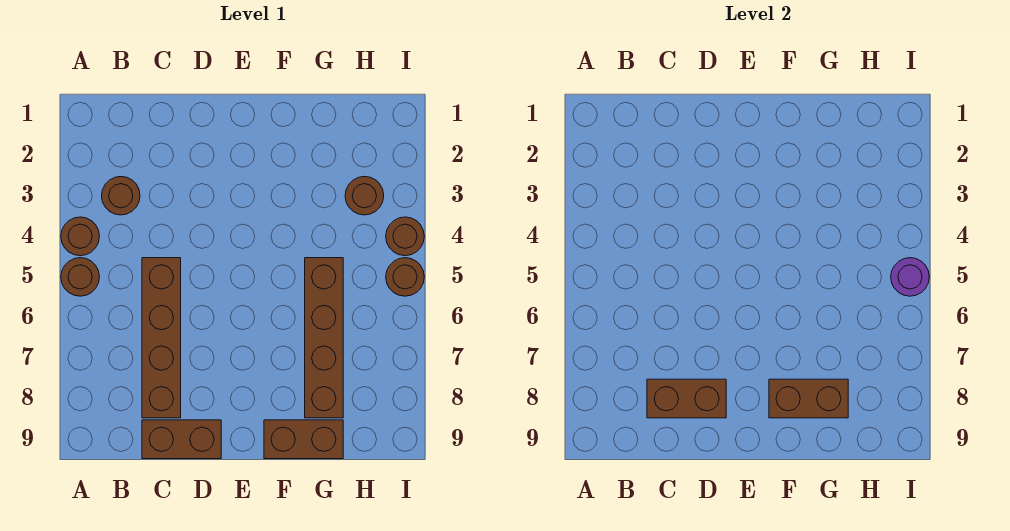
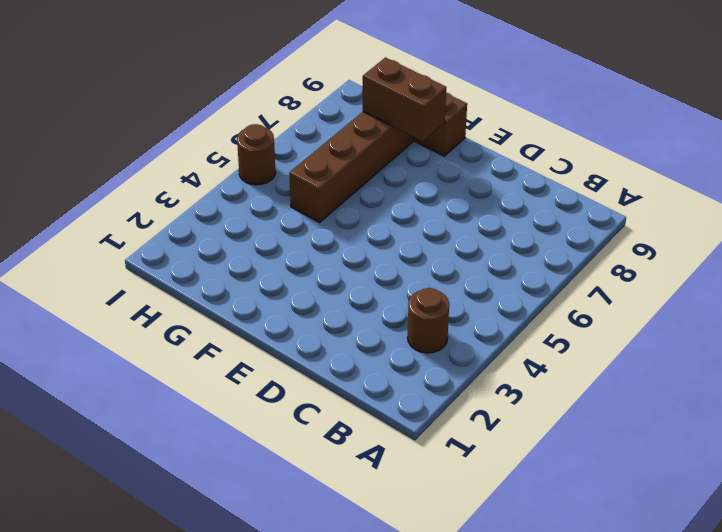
none -> brown 1x1 round brick [61,217,100,256]
none -> brown 1x1 round brick [61,258,99,296]
none -> brown 1x4 brick [142,258,181,418]

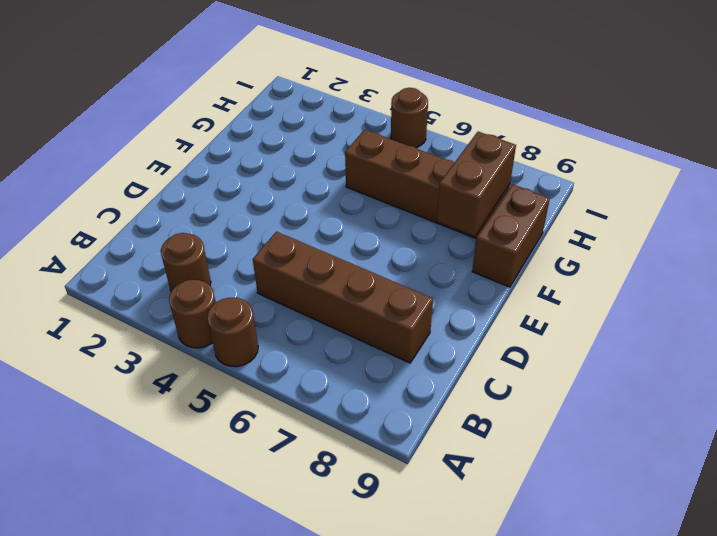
none -> brown 1x2 brick [142,420,221,459]
none -> brown 1x1 round brick [345,176,384,215]
none -> brown 1x1 round brick [386,217,424,256]

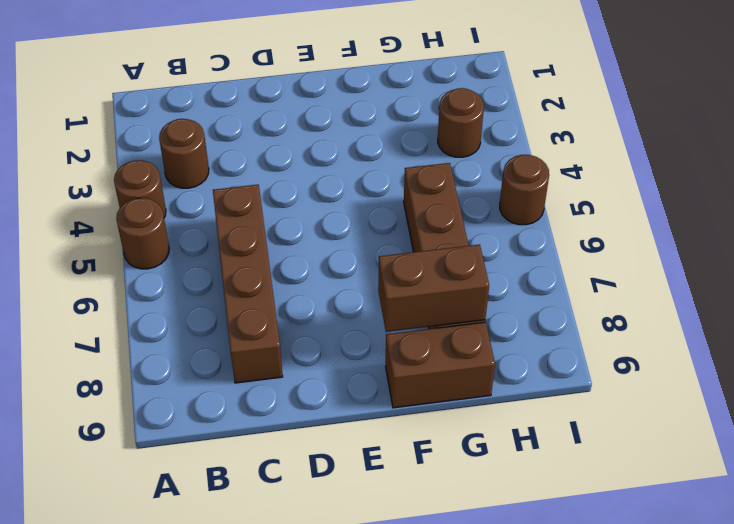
none -> brown 1x2 brick [142,420,221,459]
none -> brown 1x1 round brick [386,217,424,256]
none -> brown 1x2 brick [647,379,726,418]

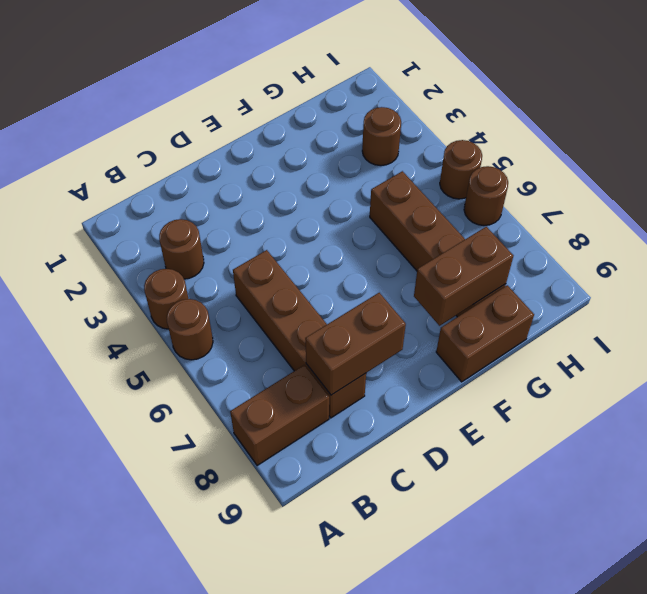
brown 1x2 brick [230,365,329,466] -> brown 1x2 brick moved to [142,420,221,459]
brown 1x1 round brick [464,166,508,226] -> brown 1x1 round brick moved to [386,217,424,256]
none -> purple 1x1 round brick [891,258,929,296]

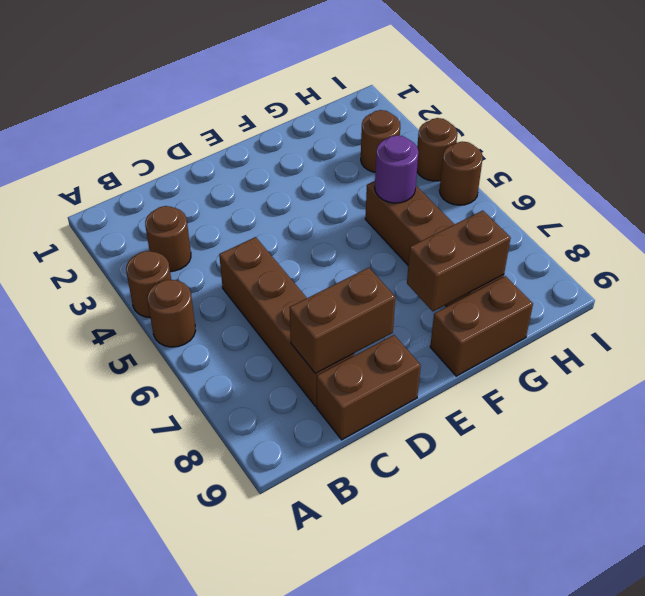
purple 1x1 round brick [375,135,418,203] -> purple 1x1 round brick moved to [891,258,929,296]

